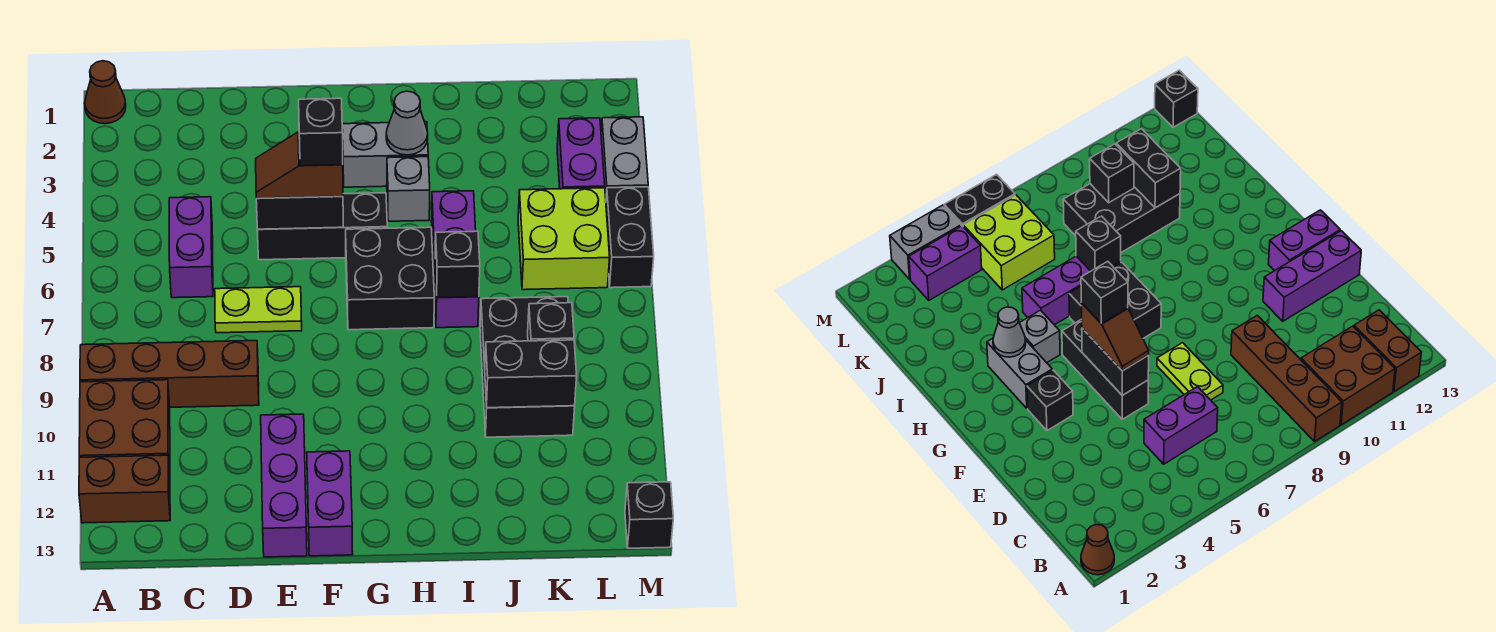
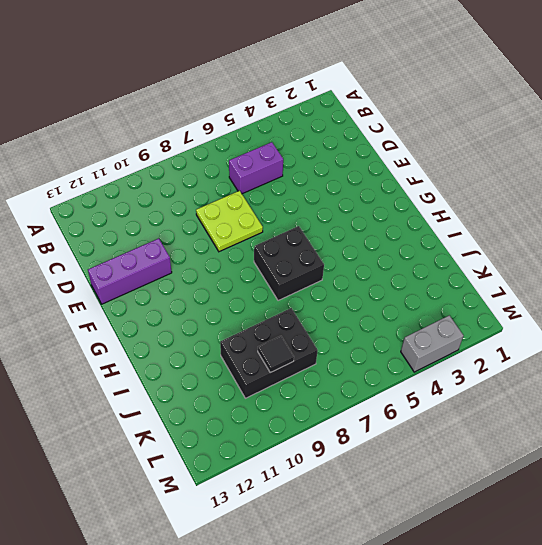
lime 2x2 plate [196,191,263,252] -> lime 1x2 plate [215,287,302,333]
black 1x1 tile [258,336,294,373] -> black 1x1 brick [528,303,574,341]
none -> brown 1x1 cone [85,61,126,124]
none -> brown 1x4 brick [80,341,259,407]
none -> brown 2x2 brick [79,380,170,475]

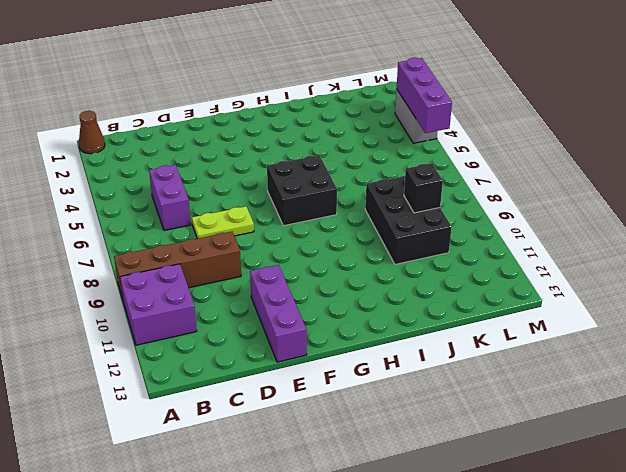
purple 2x2 brick [120,264,197,345] -> brown 2x2 brick [79,380,170,475]
purple 1x3 brick [397,58,452,133] -> purple 1x3 brick moved to [431,191,479,328]
none -> brown 1x2 brick [79,455,170,523]
none -> black 1x3 brick [257,193,387,260]
none -> black 1x1 brick [1027,370,1073,431]

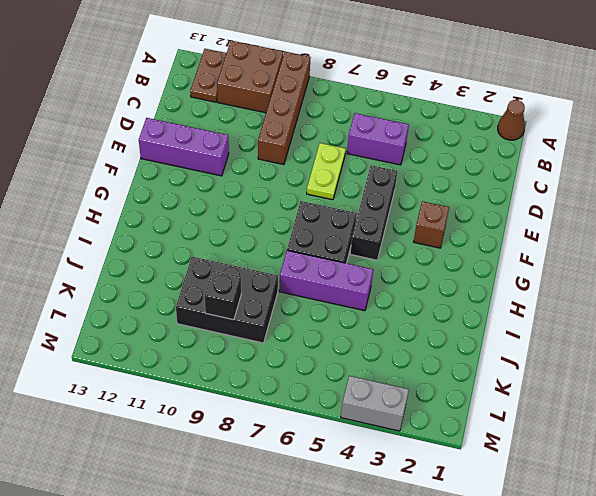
brown 1x2 plate [190,49,227,102] -> brown 1x2 brick [79,455,170,523]
brown 1x1 brick [414,201,449,248] -> black 1x1 brick [1027,370,1073,431]
none -> purple 1x2 brick [307,451,353,556]
none -> grey 1x2 brick [342,122,428,187]
none -> grey 1x1 brick [387,157,430,221]

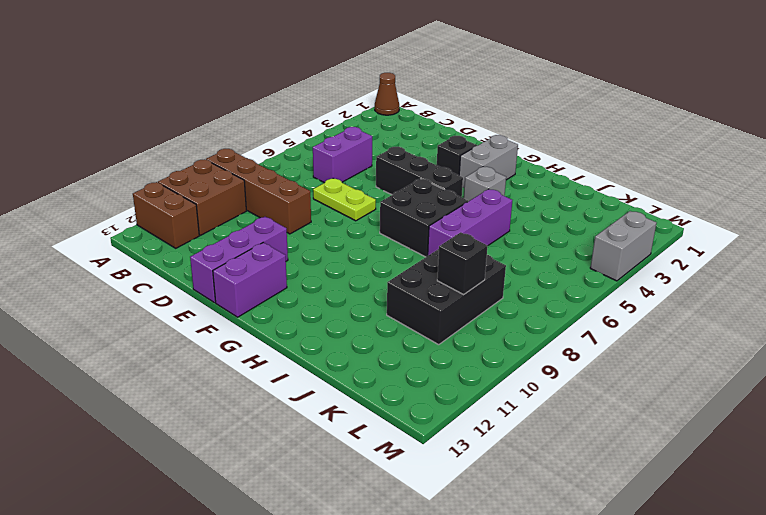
grey 1x2 brick [459,135,518,188] -> grey 1x2 brick turned to [342,122,428,187]
none -> lime 2x2 brick [518,188,610,290]
none -> purple 1x2 brick [557,118,605,189]
none -> black 1x2 brick [606,187,654,288]

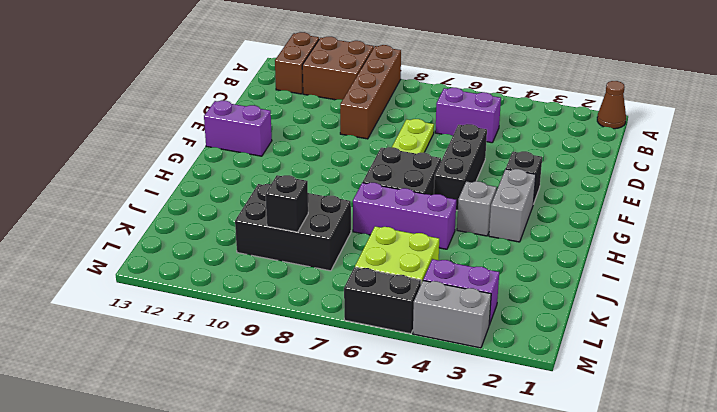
none -> purple 1x3 brick [261,414,307,557]
none -> black 1x1 brick [625,482,673,548]
none -> black 1x2 brick [256,196,343,229]

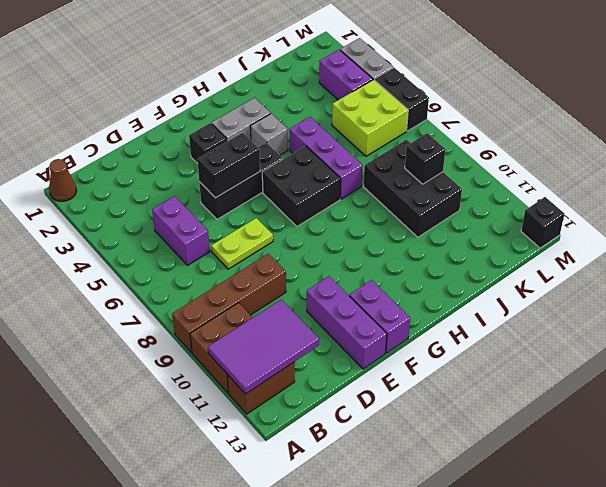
purple 2x3 tile [208,300,319,394] -> none
none -> grey 1x1 cone [386,91,428,155]
none -> black 1x1 brick [435,231,480,298]
none -> black 1x2 brick [485,340,577,408]

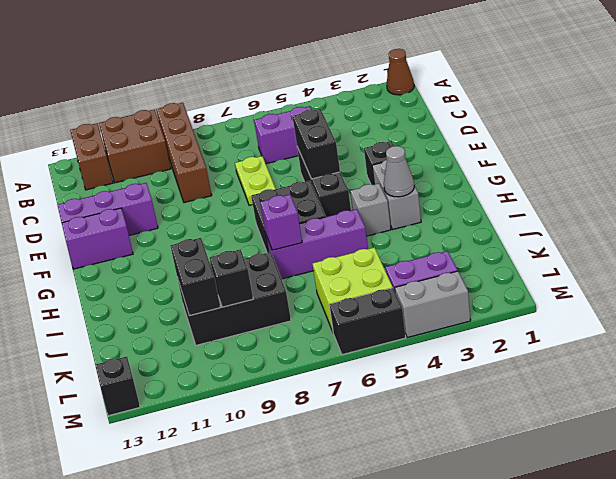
purple 1x1 brick [260,194,302,250] -> black 1x1 brick [435,231,480,298]
none -> brown 1x2 slope [256,132,343,198]
none -> black 1x1 brick [299,98,343,166]

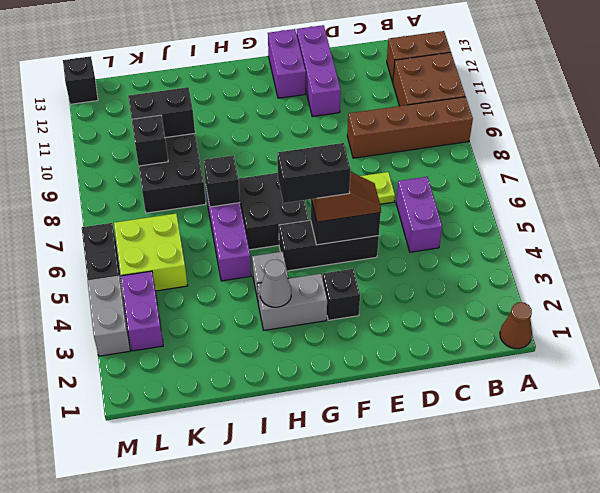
black 1x2 brick [277,143,350,203] -> black 1x1 brick [299,98,343,166]

